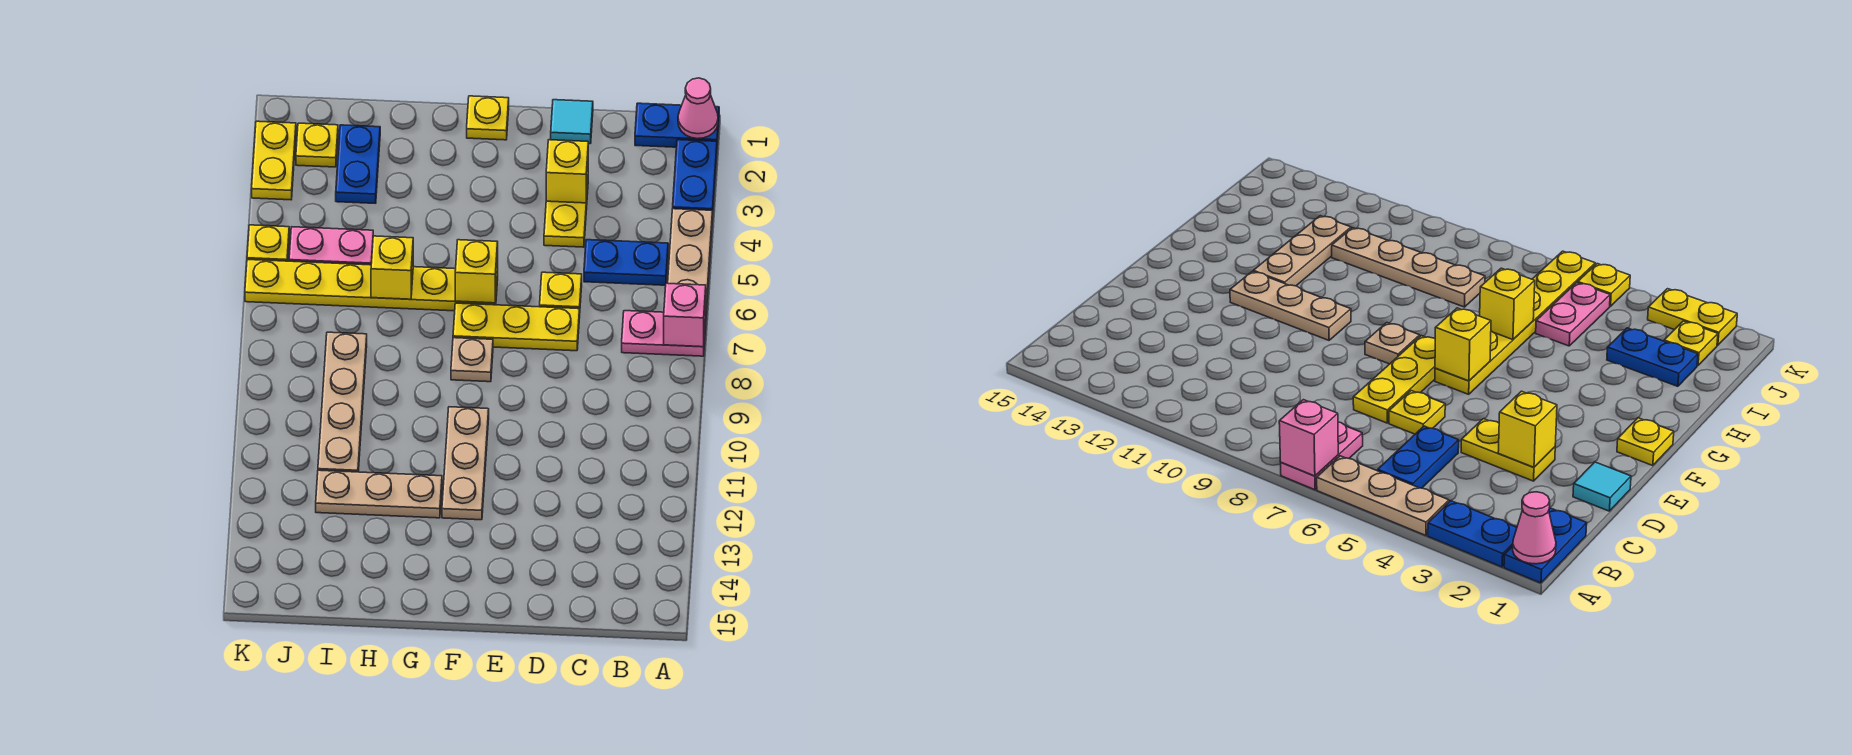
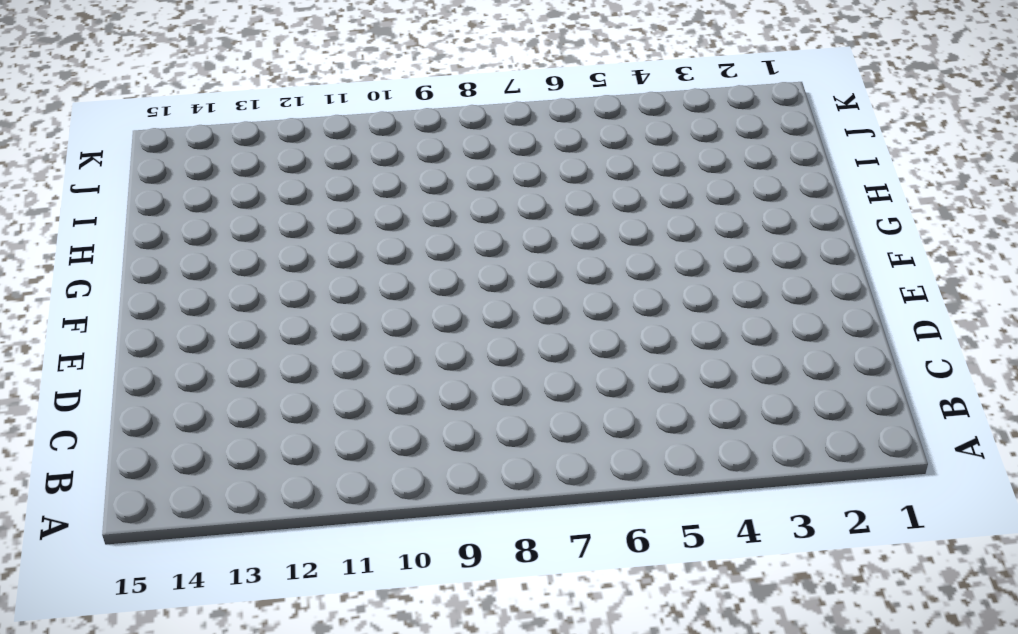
none -> blue 1x2 plate [635,103,719,147]
none -> blue 1x2 plate [673,140,717,210]
none -> tan 1x3 plate [668,209,713,313]

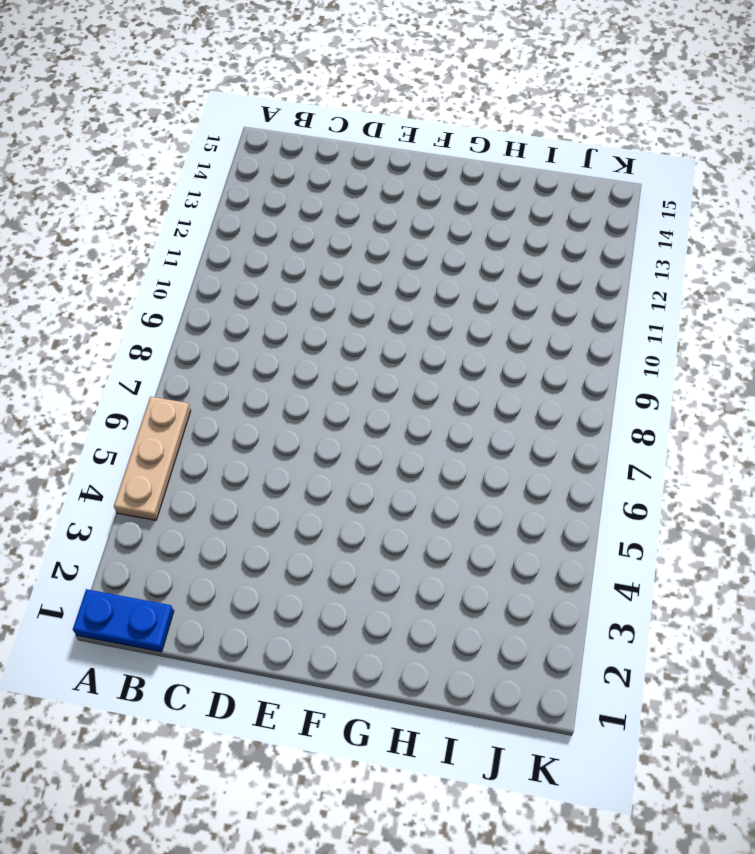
none -> blue 1x2 plate [673,140,717,210]
none -> pink 1x2 plate [622,311,706,356]
none -> blue 1x2 plate [584,240,668,285]

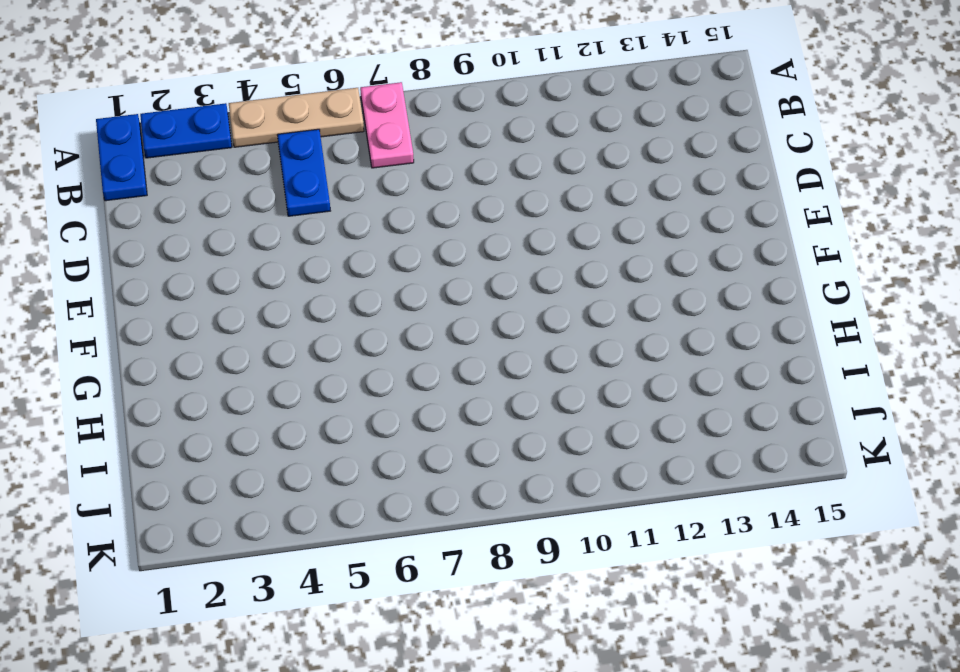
none -> cyan 1x1 tile [551,100,593,144]
none -> yellow 1x2 plate [544,185,588,247]
none -> yellow 1x1 plate [540,272,582,309]

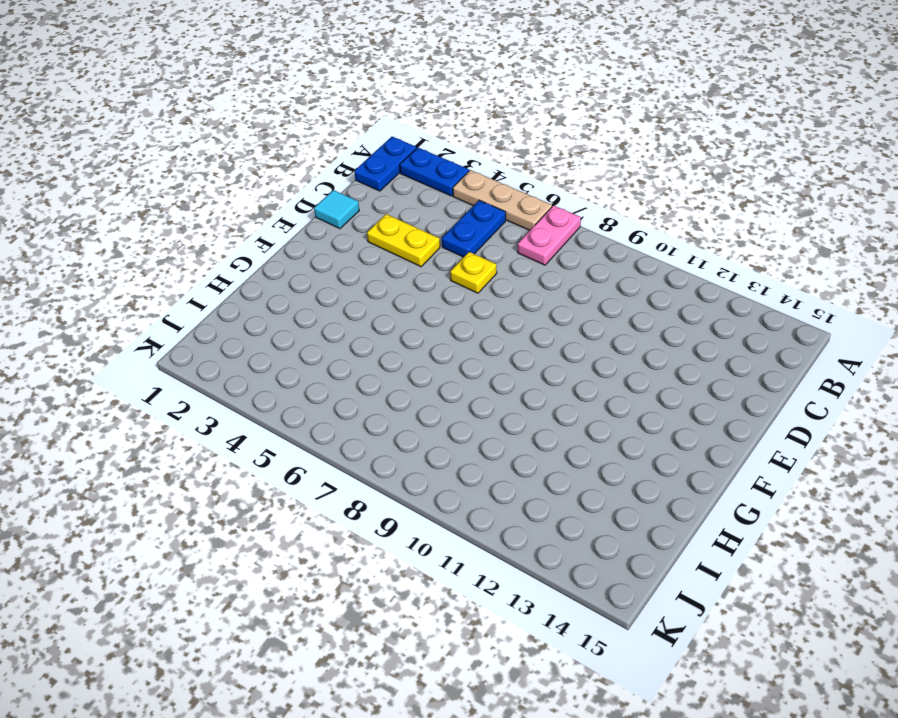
none -> yellow 1x3 plate [453,303,580,351]
none -> yellow 1x1 plate [467,96,509,140]
none -> yellow 1x6 plate [245,260,498,311]

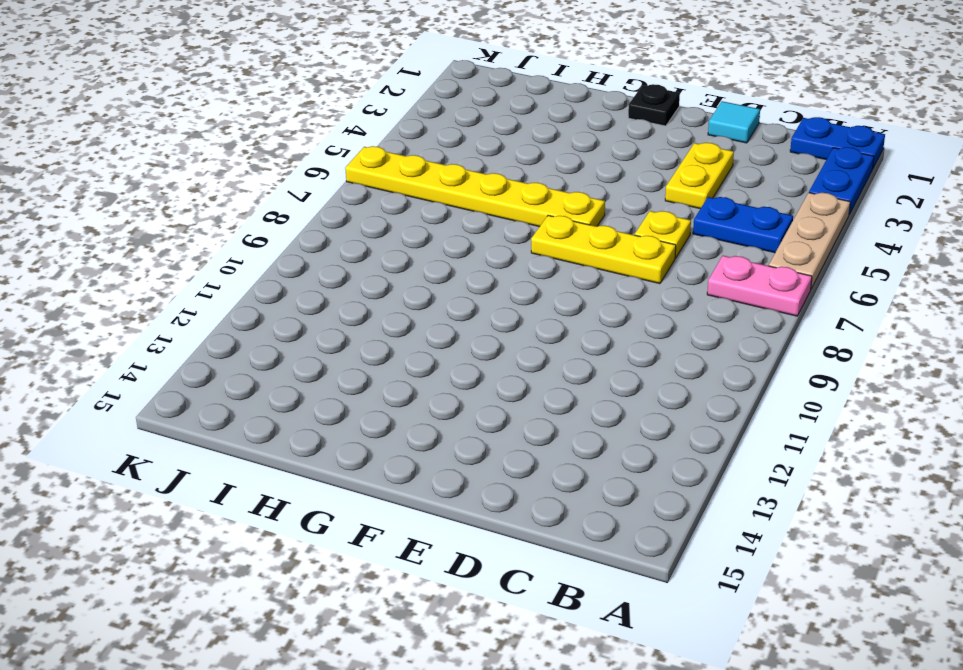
black 1x1 plate [628,84,680,126] -> yellow 1x1 plate [467,96,509,140]
none -> tan 1x1 plate [451,338,493,382]
none -> tan 1x3 plate [442,407,489,520]
none -> tan 1x3 plate [316,470,442,518]

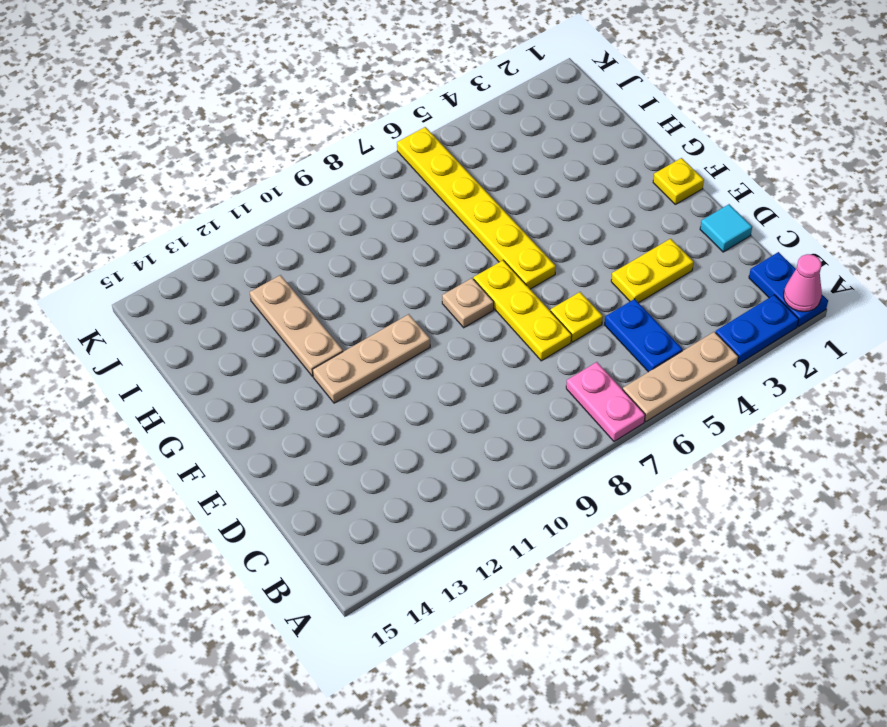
none -> blue 1x2 plate [336,125,380,203]
none -> pink 1x2 plate [289,227,373,265]
none -> tan 1x4 plate [318,332,367,472]

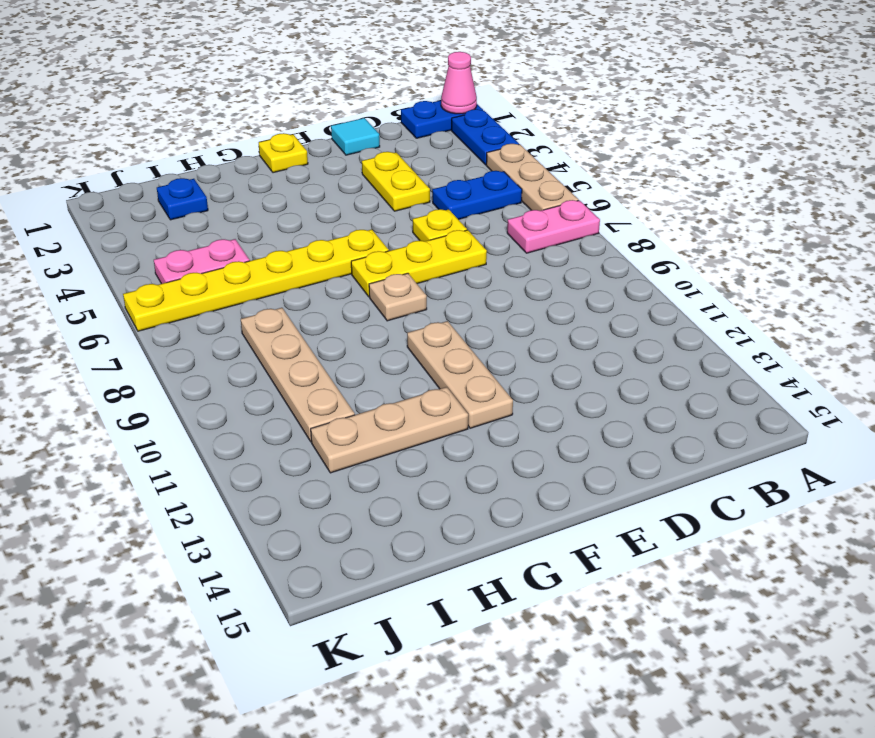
blue 1x1 plate [157,178,208,220] -> blue 1x2 plate [336,125,380,203]
none -> yellow 1x1 plate [296,123,338,167]
none -> yellow 1x2 plate [252,121,296,200]
none -> yellow 1x1 plate [247,225,289,261]

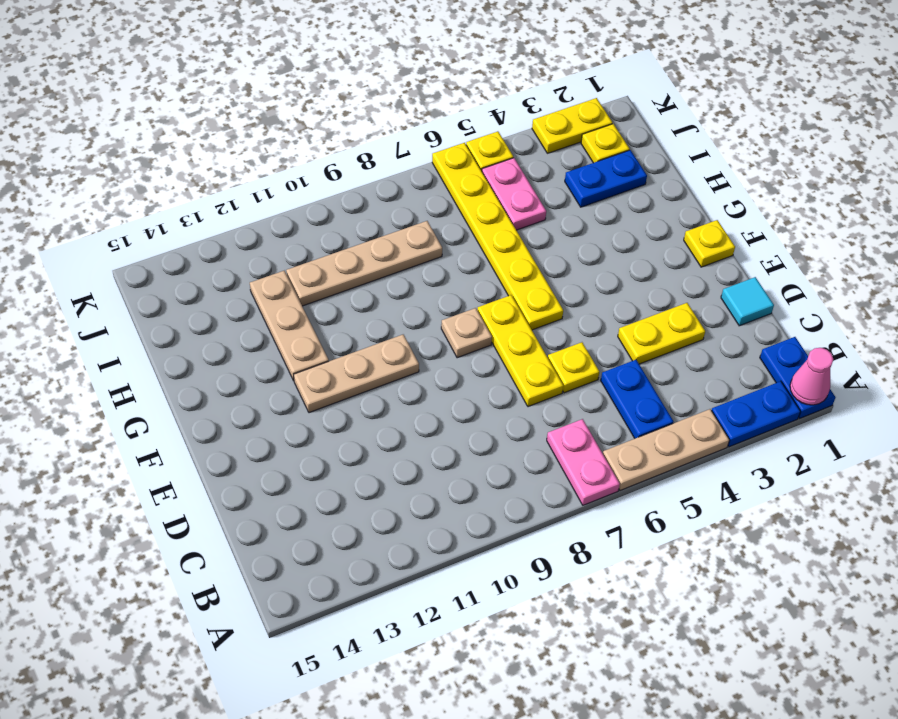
none -> pink 1x1 brick [664,283,706,347]
none -> yellow 1x1 brick [546,140,588,203]
none -> yellow 1x1 brick [455,240,498,303]

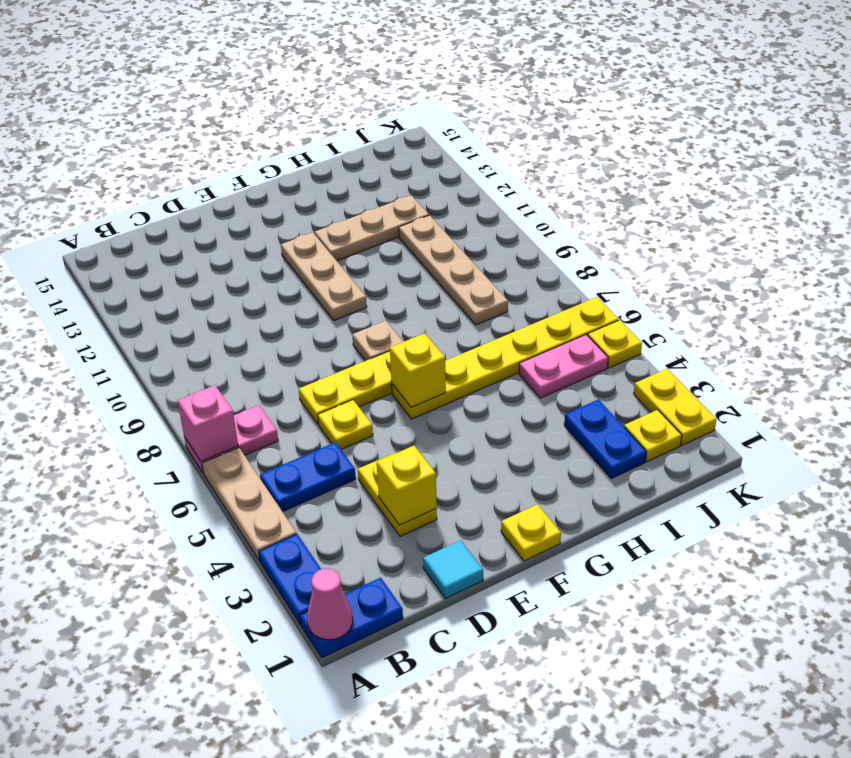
none -> yellow 1x1 brick [371,236,413,299]

